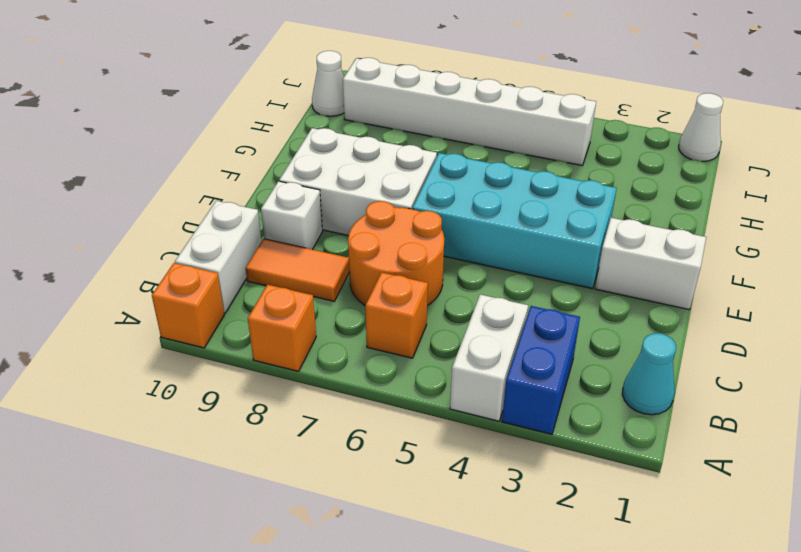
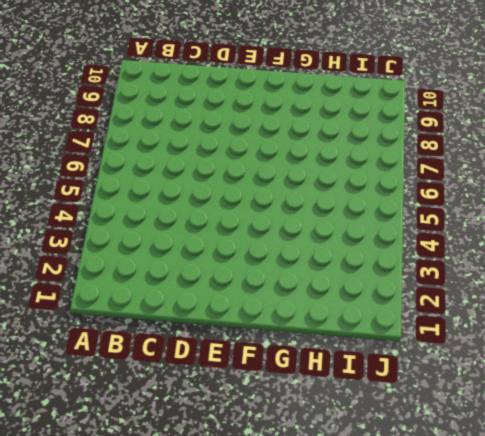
none -> blue 1x2 brick [502,306,580,434]
none -> white 1x2 brick [450,294,528,421]
none -> orange 1x1 brick [248,285,316,371]

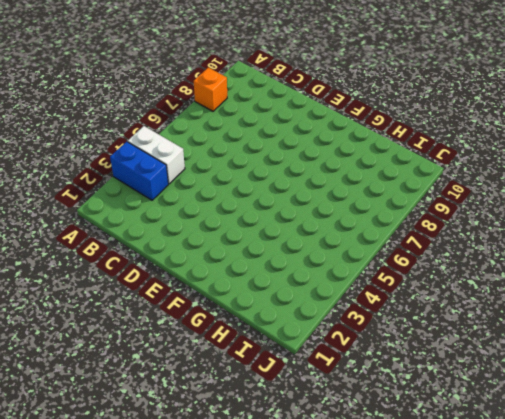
none -> orange 1x1 brick [152,263,224,348]
none -> cyan 1x1 cone [622,333,676,415]
none -> orange 1x1 brick [365,272,428,358]

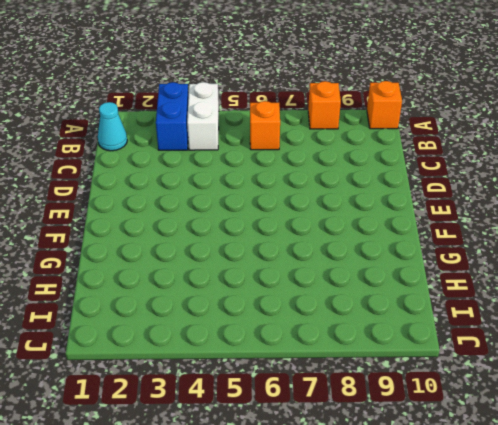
none -> white 1x2 brick [175,201,262,313]
none -> orange 2x2 round brick [348,201,444,306]
none -> orange 1x2 tile [245,239,350,301]

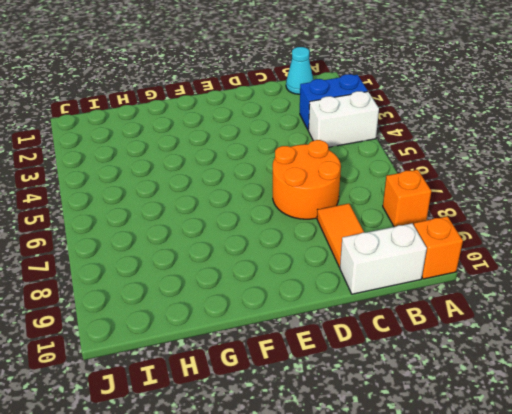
none -> orange 1x1 brick [365,272,428,358]
none -> white 1x1 brick [261,181,323,249]
none -> white 1x2 brick [595,218,706,310]

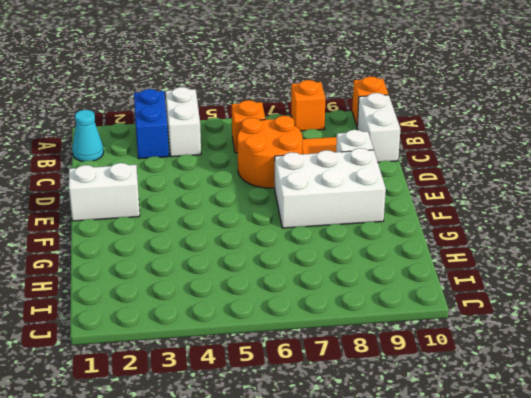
none -> cyan 2x4 brick [412,153,617,289]
none -> white 1x6 brick [343,58,596,165]
none -> white 1x1 cone [312,51,344,116]

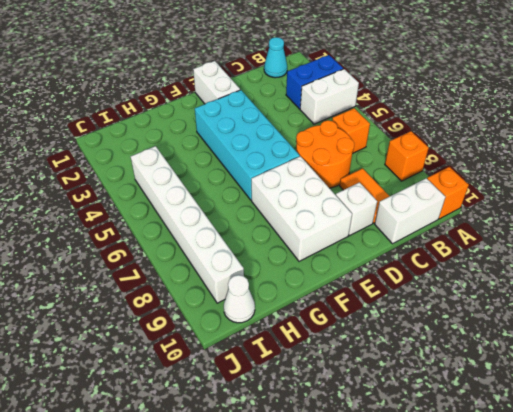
none -> white 1x1 cone [679,93,723,161]

